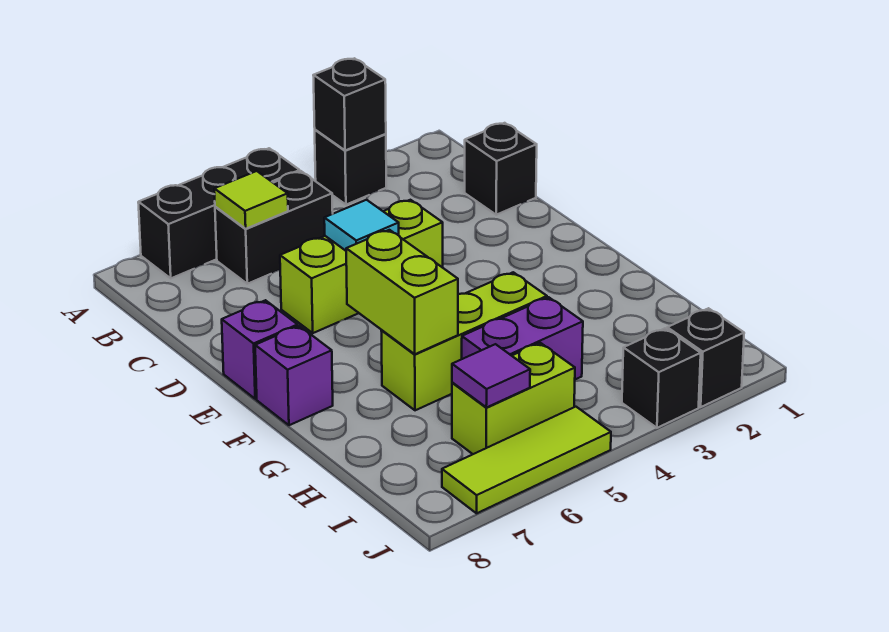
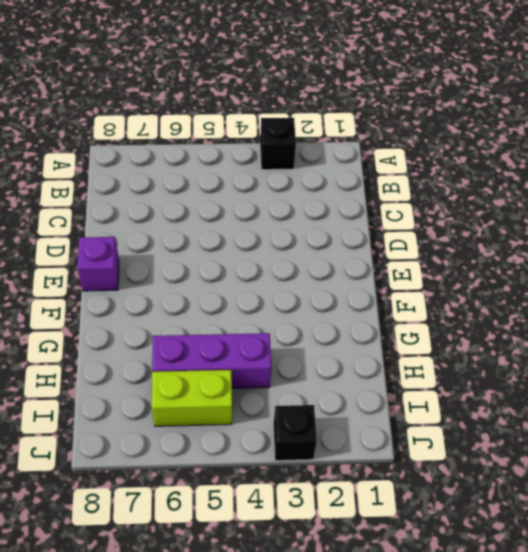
purple 1x3 brick [152,333,271,388] -> purple 1x2 brick [462,297,583,379]
none -> black 1x3 brick [138,148,300,278]
none -> black 1x2 brick [215,171,333,284]
none -> black 1x1 brick [465,123,537,215]

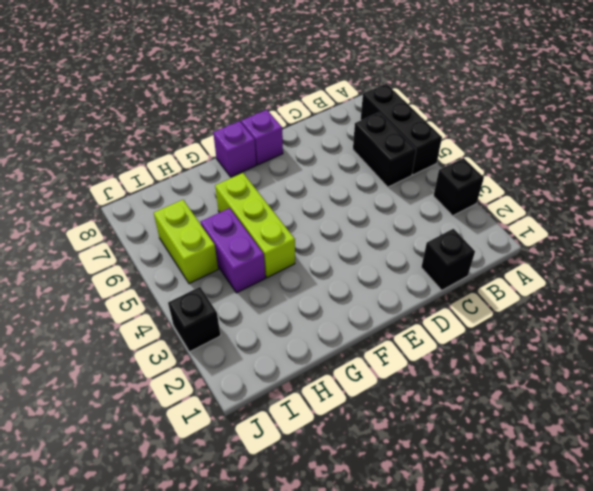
none -> lime 1x3 brick [280,200,443,333]
none -> black 1x1 brick [667,308,744,407]
none -> lime 1x3 tile [442,407,611,513]

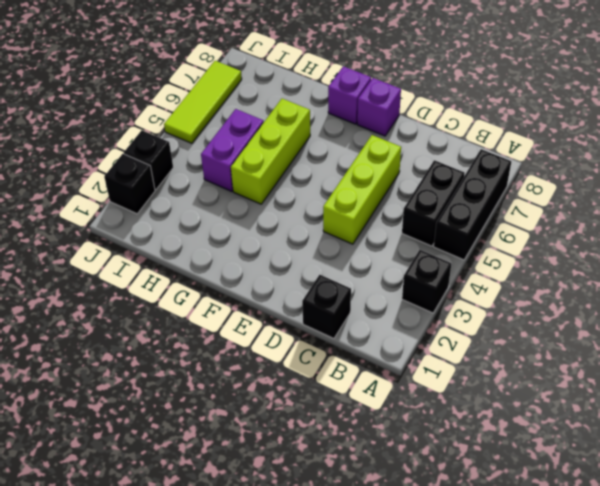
none -> lime 1x2 brick [452,343,575,454]
none -> black 1x1 brick [313,58,386,151]
none -> lime 1x1 tile [214,171,288,229]

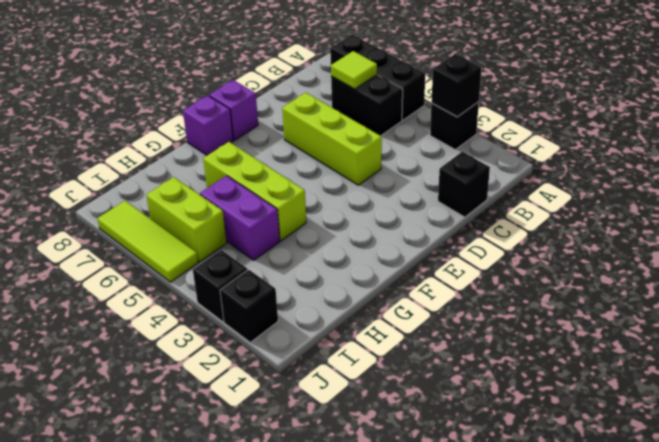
none -> cyan 1x1 tile [324,200,399,251]
none -> lime 1x2 brick [346,230,458,354]
none -> purple 1x1 tile [452,344,530,408]

